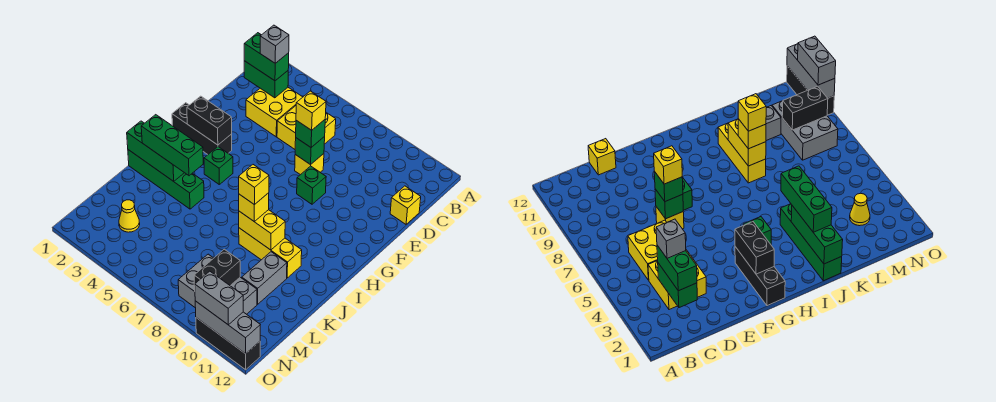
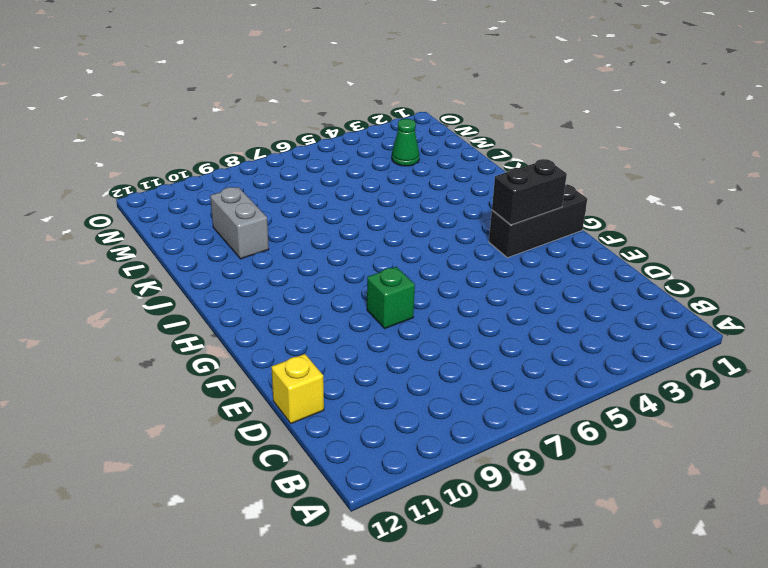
green 1x1 cone [392,119,419,166] -> yellow 1x1 cone [119,200,140,232]
none -> yellow 2x2 brick [246,88,302,137]
none -> yellow 2x2 brick [277,106,336,149]
none -> yellow 1x1 brick [295,154,324,175]

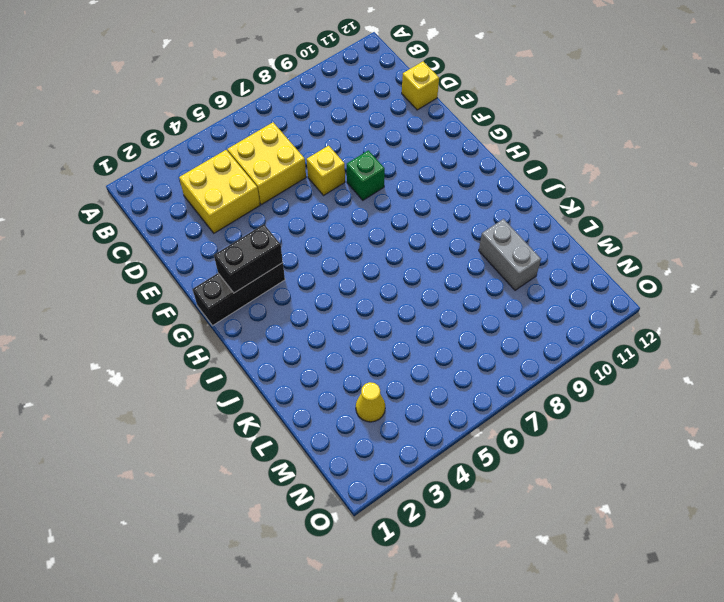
none -> green 1x1 brick [204,147,233,184]
none -> green 1x4 brick [128,150,204,209]
none -> yellow 1x3 brick [239,228,302,278]

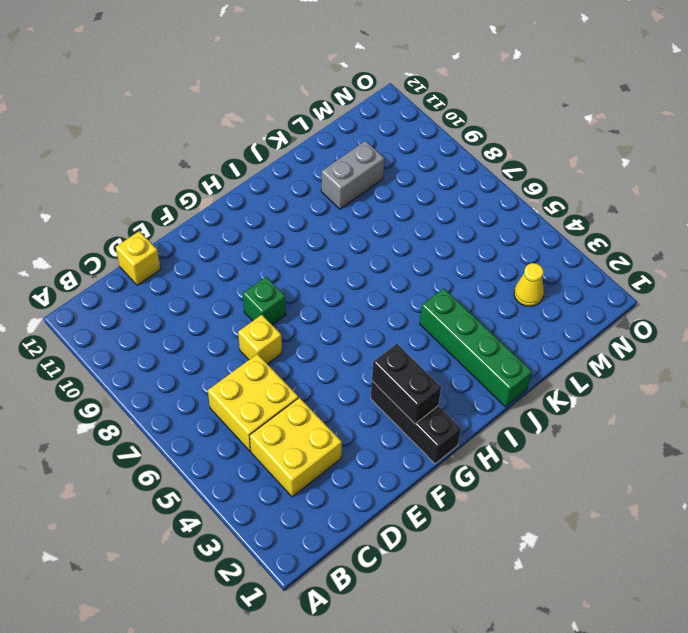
none -> green 1x1 brick [204,147,233,184]
none -> yellow 1x3 brick [239,228,302,278]
none -> grey 2x3 brick [178,254,257,314]

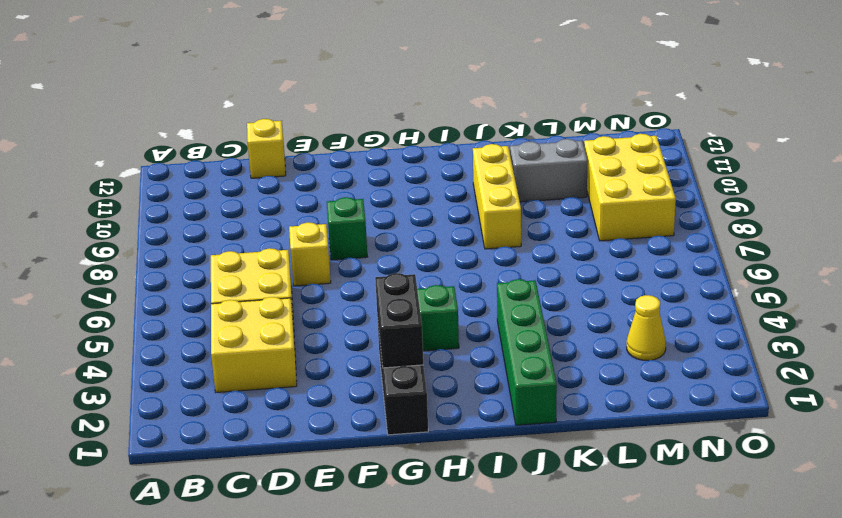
yellow 2x3 brick [584,134,676,241] -> grey 2x3 brick [178,254,257,314]
none -> black 1x3 brick [196,318,260,370]
none -> green 1x2 brick [244,61,288,98]
none -> green 1x1 brick [295,136,325,165]

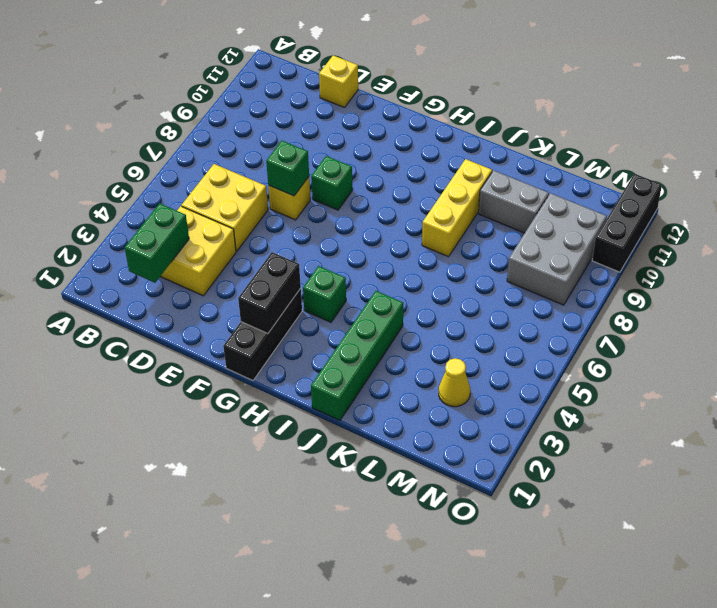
none -> green 1x3 brick [127,121,184,181]
none -> yellow 1x2 brick [239,210,285,250]
none -> black 1x2 brick [194,249,240,286]

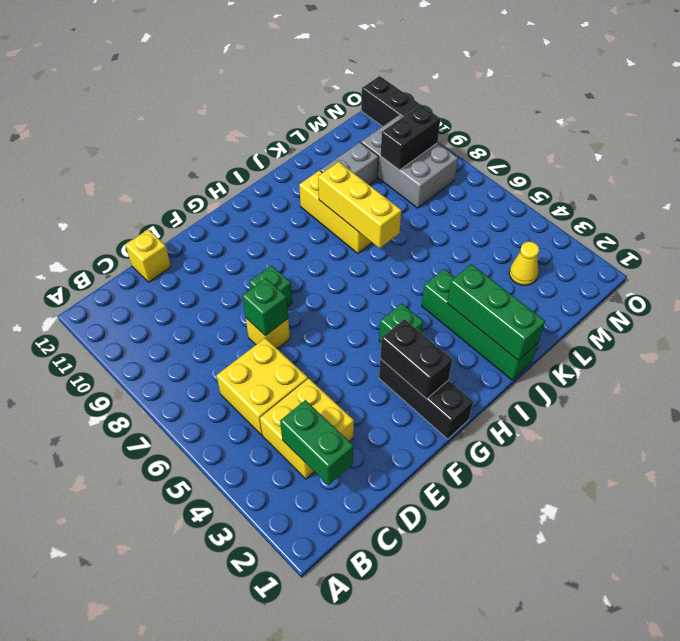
yellow 1x3 brick [318,162,401,248] -> yellow 1x2 brick [239,210,285,250]
none -> grey 1x3 brick [195,301,260,354]
none -> green 1x2 brick [244,33,289,81]
none -> green 1x1 brick [296,120,325,147]

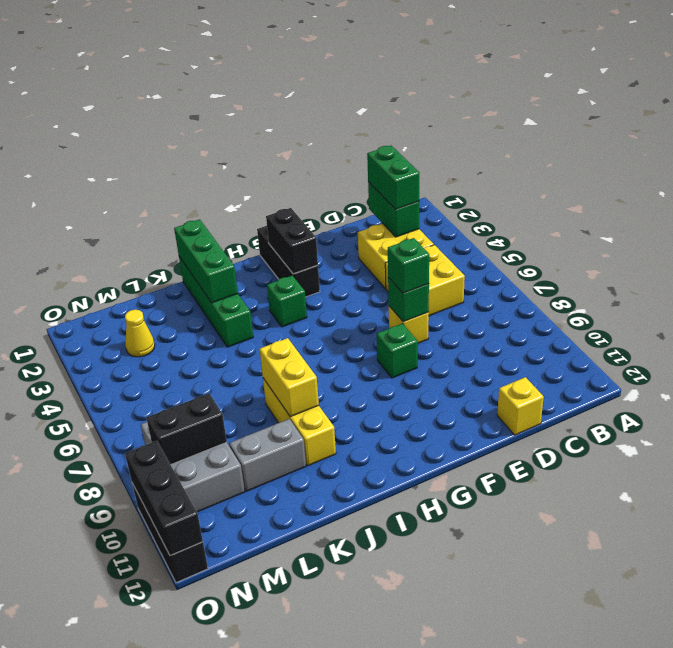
black 1x3 brick [125,441,203,556] -> grey 1x3 brick [195,301,260,354]
none -> green 1x3 brick [141,115,203,176]
none -> yellow 1x1 brick [239,193,269,222]
none -> grey 1x2 brick [195,271,243,325]

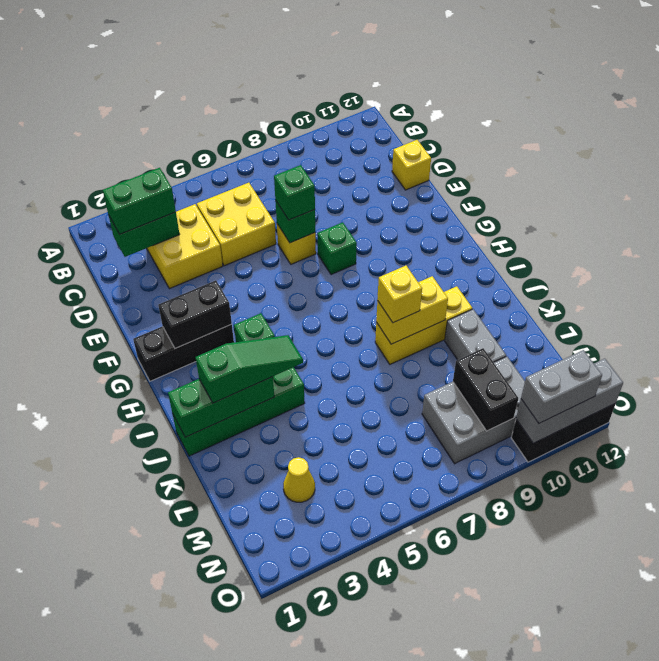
green 1x3 slope [196,335,303,403] -> green 1x3 brick [141,115,203,176]
none -> grey 1x1 brick [260,25,289,63]
none -> yellow 1x1 brick [296,91,326,130]
none -> yellow 1x1 brick [239,165,269,205]

